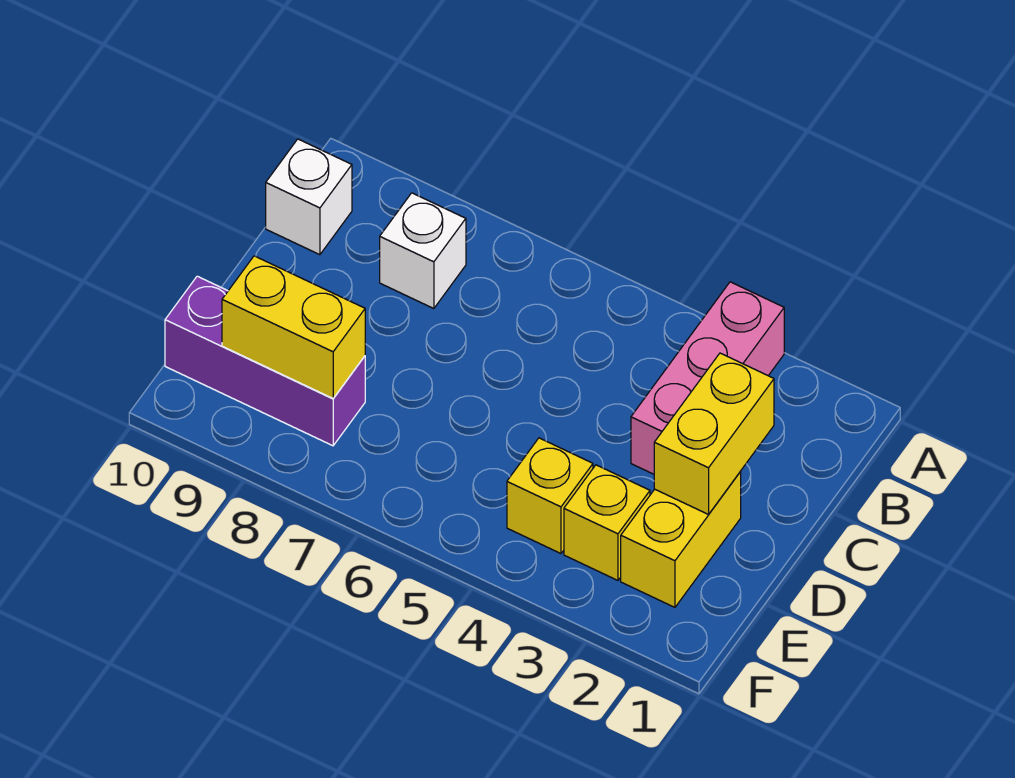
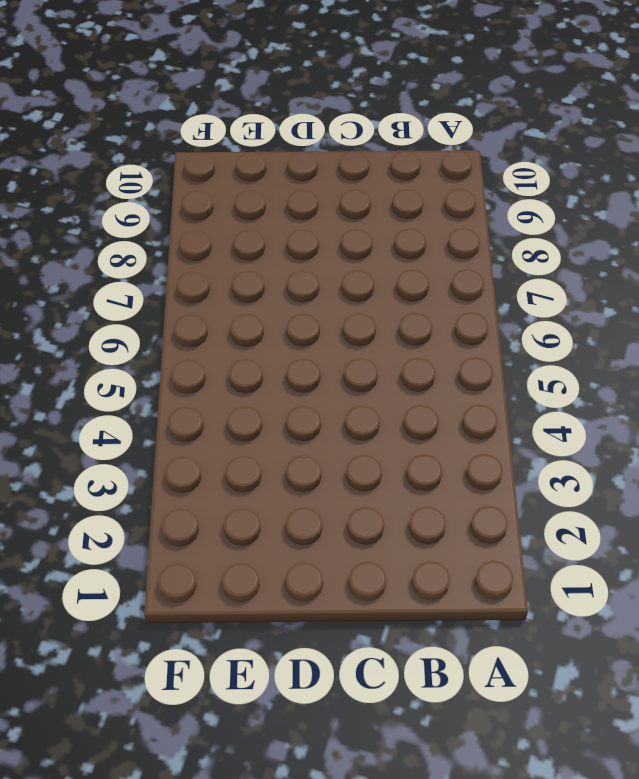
none -> pink 1x3 brick [631,282,784,474]
none -> white 1x1 brick [380,193,466,309]

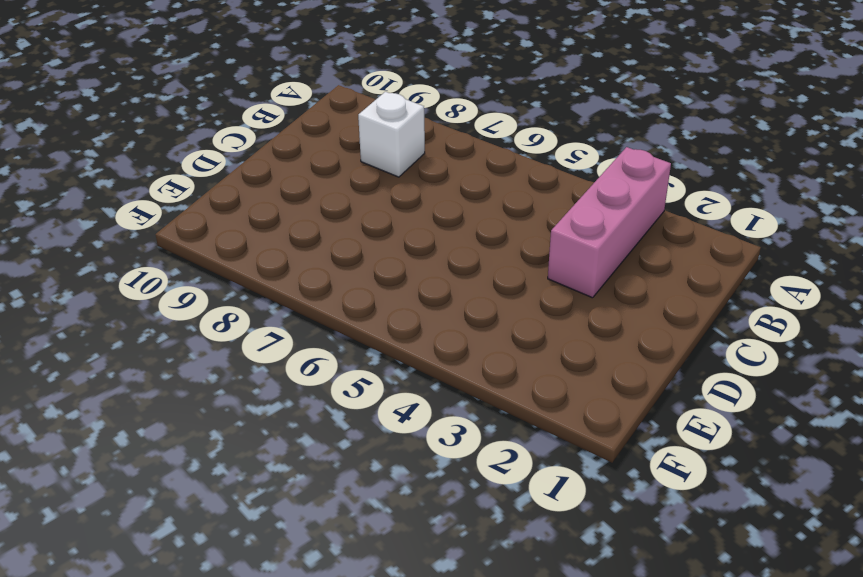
none -> white 1x1 brick [266,139,352,255]
none -> yellow 1x2 brick [621,472,741,607]

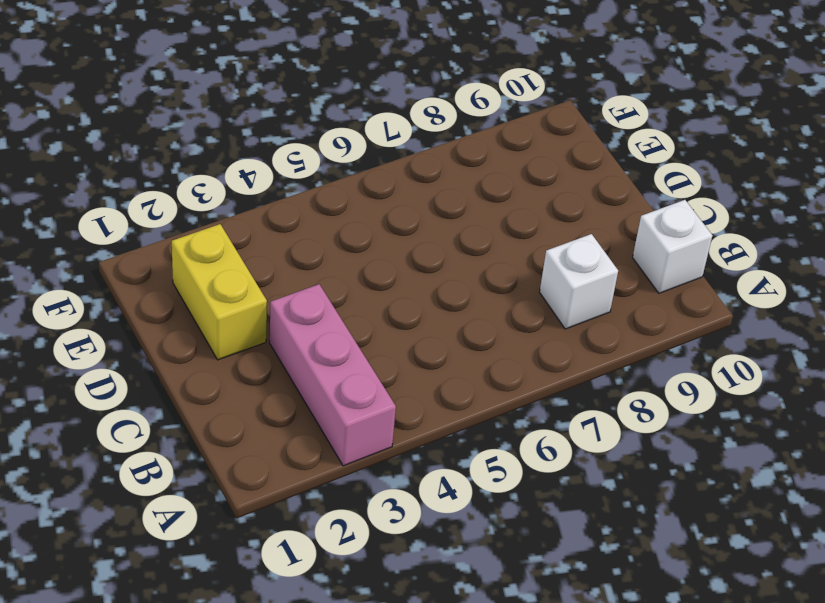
none -> yellow 1x1 brick [564,465,650,580]
none -> yellow 1x1 brick [507,438,593,554]

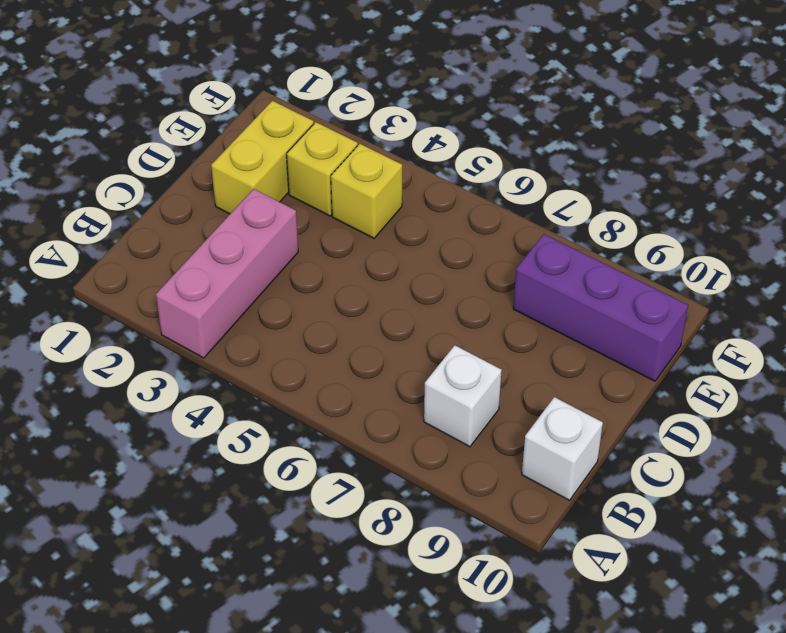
none -> yellow 1x2 brick [654,353,774,514]
none -> yellow 1x2 brick [222,256,365,398]

